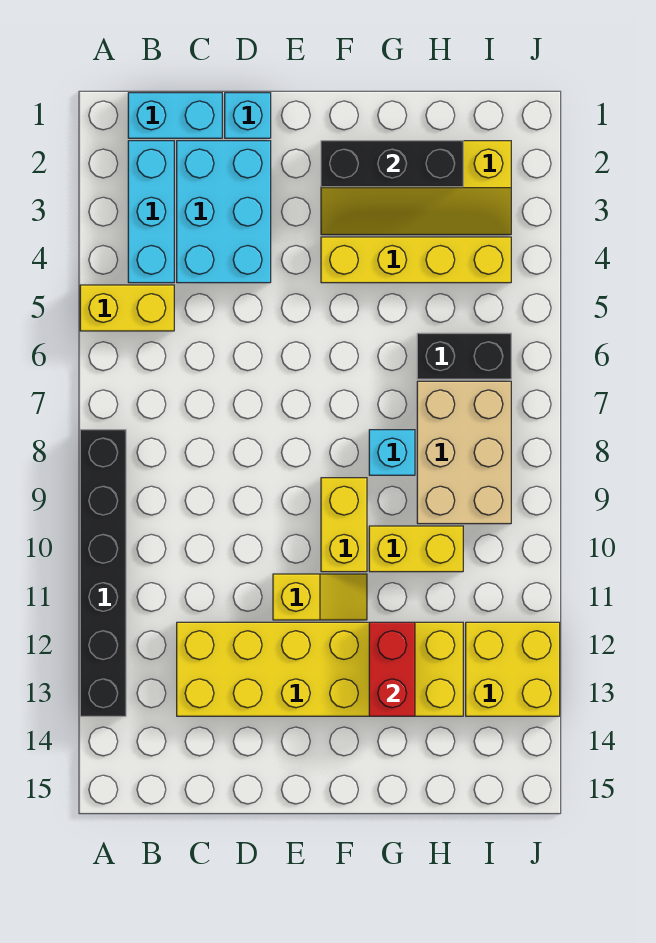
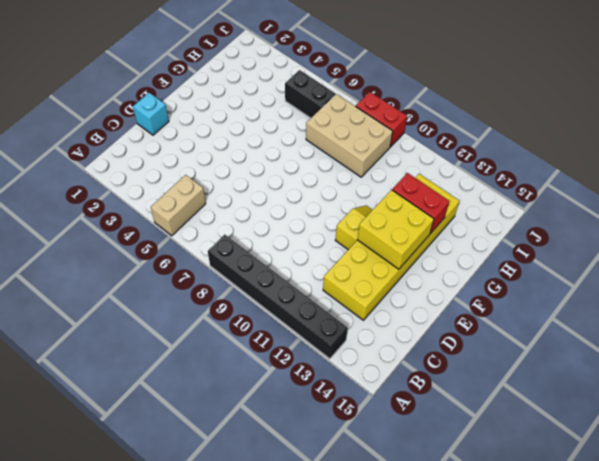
tan 1x2 brick [151,175,206,236] -> yellow 1x2 brick [80,285,174,331]
yellow 2x2 brick [357,190,434,269] -> yellow 2x2 brick moved to [466,622,560,716]
black 1x2 brick [285,70,335,118] -> black 1x2 brick turned to [417,333,511,379]
red 1x2 brick [356,92,407,147] -> none
none -> cyan 1x2 brick [128,93,222,138]
none -> cyan 1x3 brick [128,141,174,283]
none -> cyan 2x3 brick [177,141,271,283]

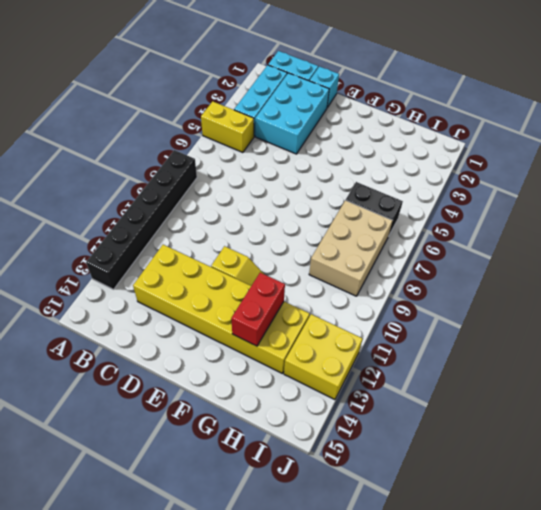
none -> yellow 2x4 slope [321,141,511,235]
none -> yellow 1x4 brick [321,237,511,283]
none -> yellow 1x2 brick [321,478,367,572]

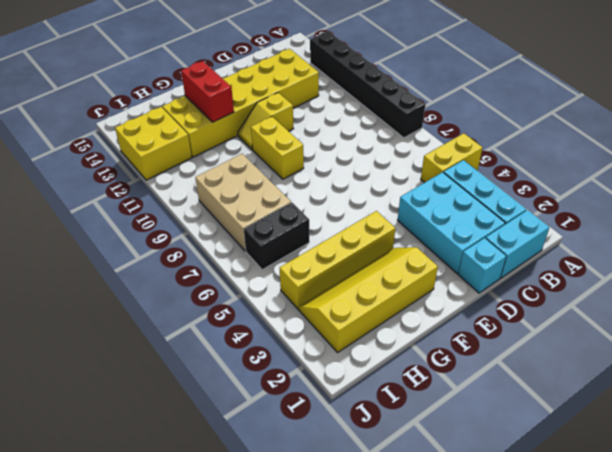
none -> cyan 1x1 brick [369,430,415,475]
none -> yellow 1x2 brick [369,526,463,572]
none -> black 1x3 brick [321,141,463,187]

